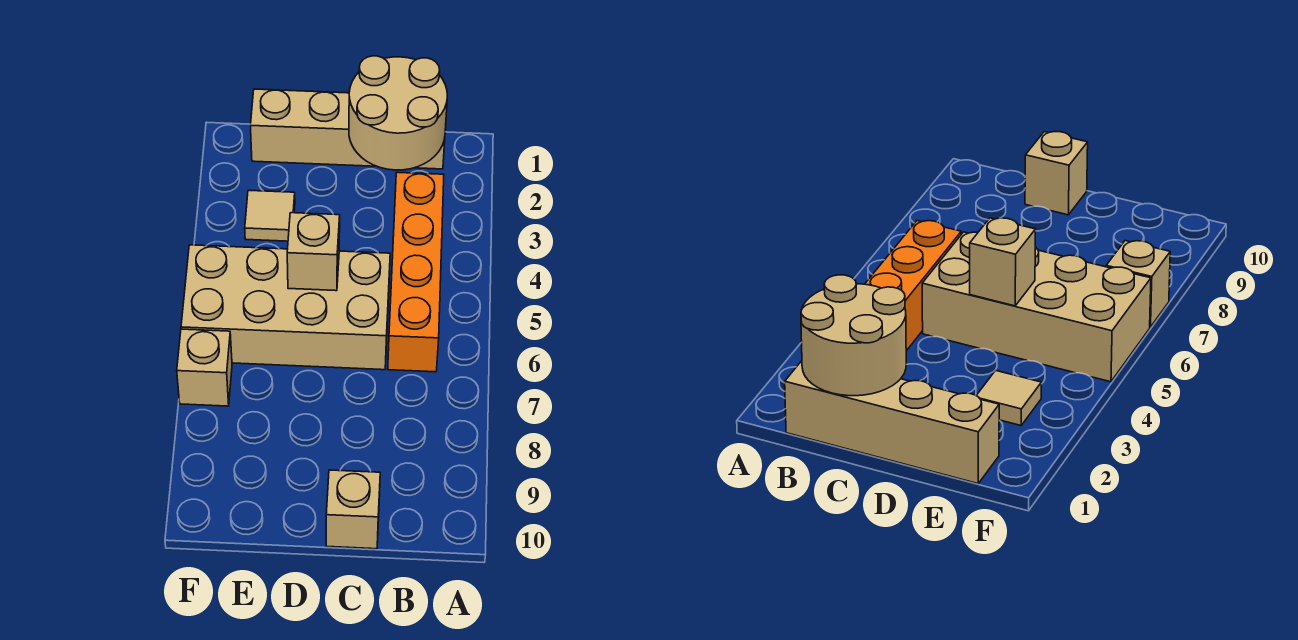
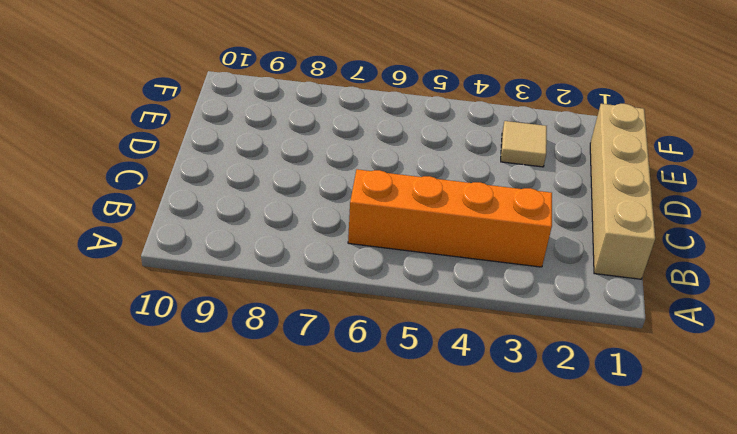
none -> tan 2x4 brick [181,245,390,370]
none -> tan 1x1 brick [326,470,380,549]

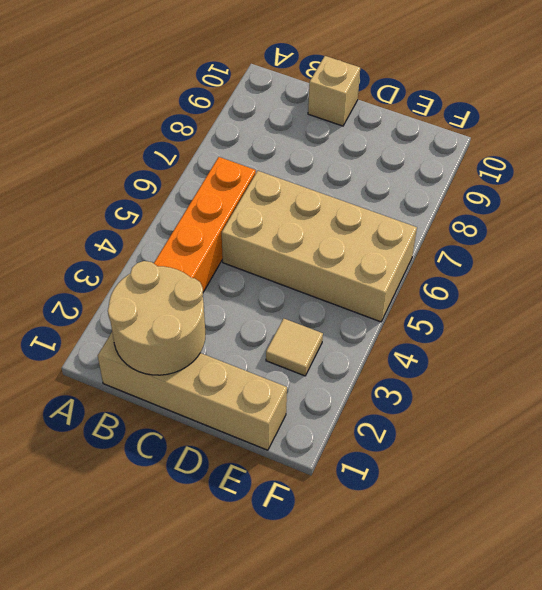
none -> tan 1x1 brick [177,329,232,406]
none -> tan 1x1 brick [287,213,340,291]

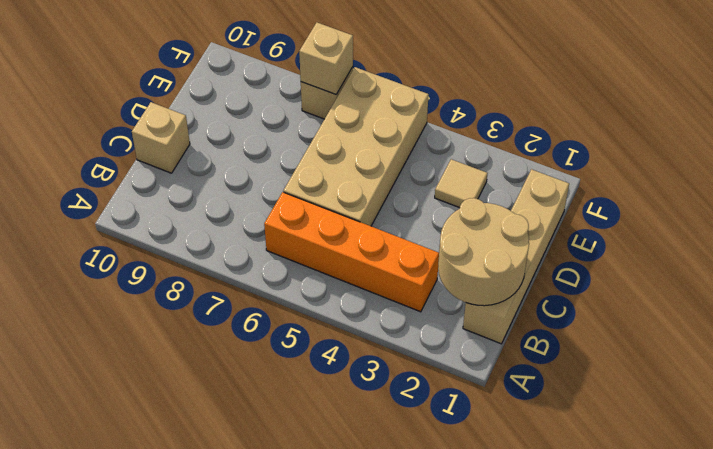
tan 1x1 brick [299,23,353,94] -> tan 1x1 brick moved to [287,213,340,291]

